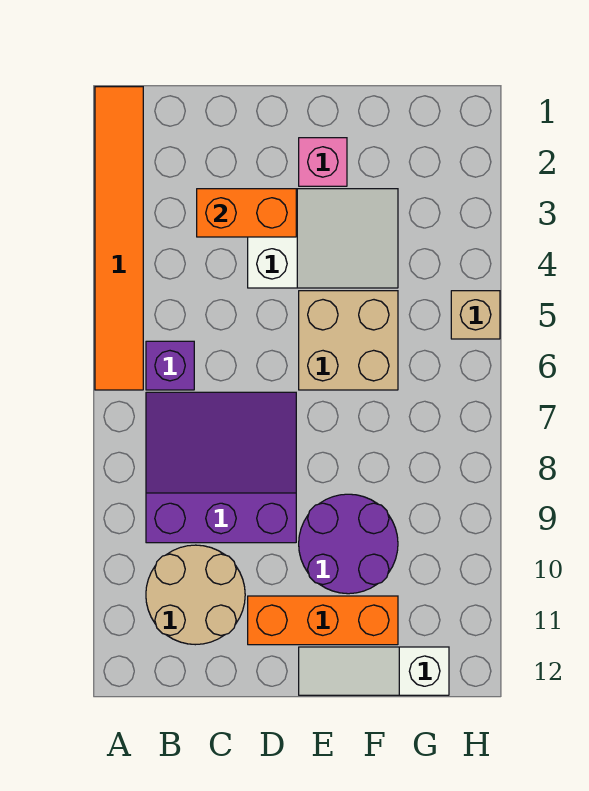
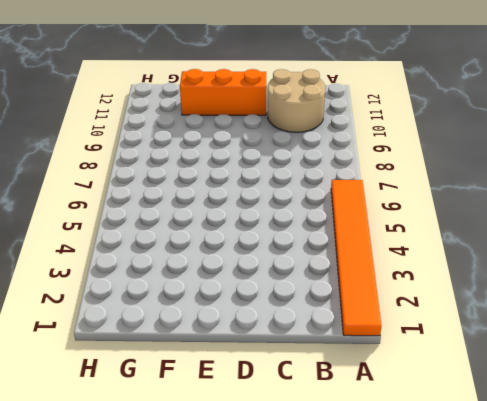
none -> purple 1x1 brick [146,341,194,390]
none -> purple 3x3 slope [146,392,296,543]
none -> white 2x3 slope [248,189,398,288]

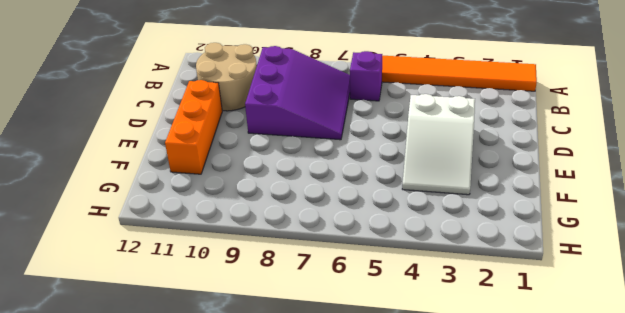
none -> pink 1x1 brick [299,138,347,186]
none -> tan 2x2 brick [299,291,398,390]
none -> purple 2x2 round brick [299,494,398,594]

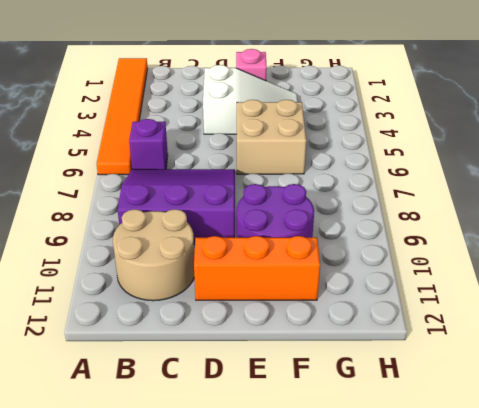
none -> white 1x3 slope [299,647,449,695]
none -> tan 1x1 brick [451,291,500,339]
none -> orange 1x2 brick [197,189,296,237]

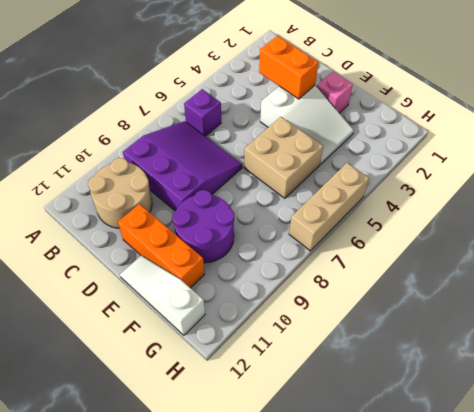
tan 1x3 brick [289,163,369,251] -> tan 1x1 brick [451,291,500,339]
none -> orange 1x6 tile [95,87,143,390]

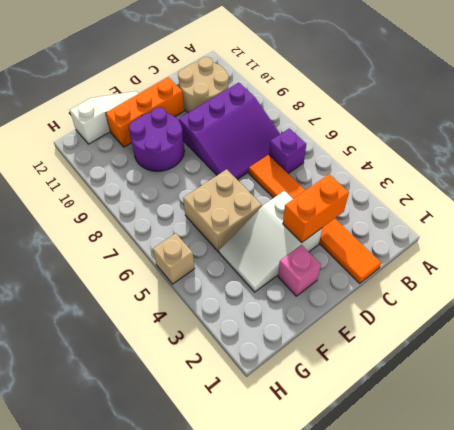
orange 1x6 tile [249,155,381,284] -> orange 1x6 tile moved to [95,87,143,390]

